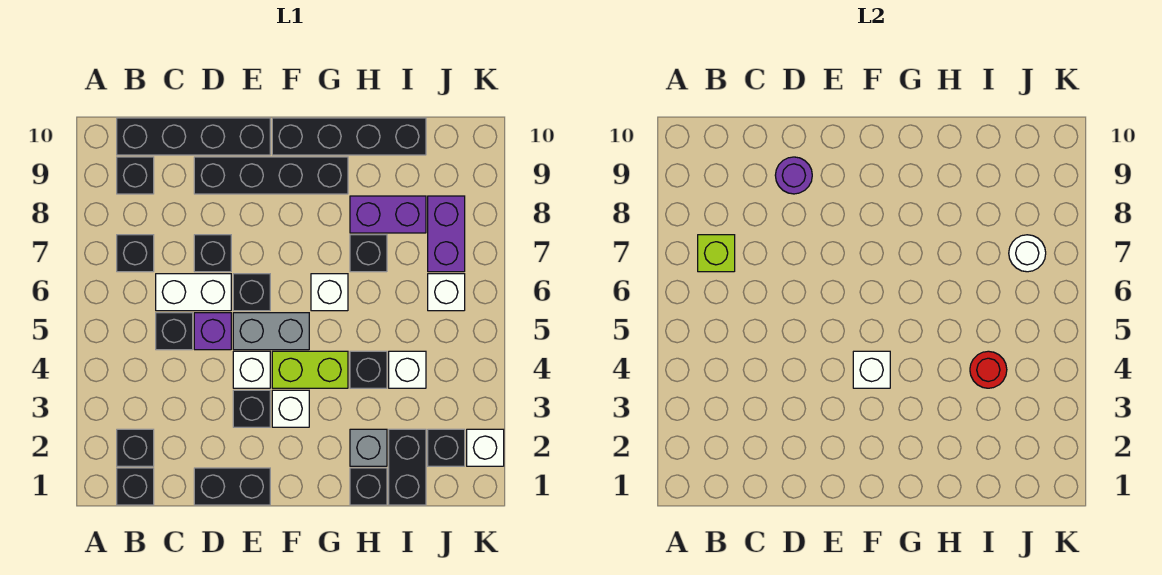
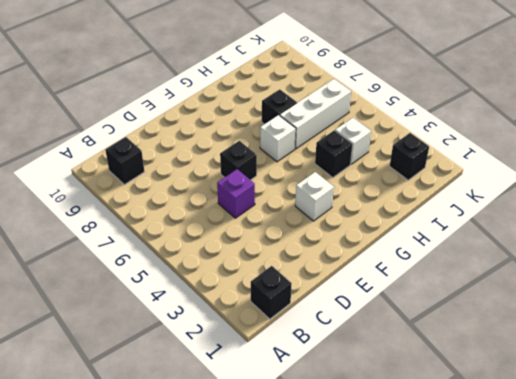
white 1x3 brick [280,79,351,149] -> white 1x1 brick [428,274,465,311]
none -> black 1x1 brick [117,429,154,466]
none -> black 1x1 brick [117,235,154,272]
none -> black 1x4 brick [117,118,270,155]
none -> black 1x1 brick [156,313,193,350]

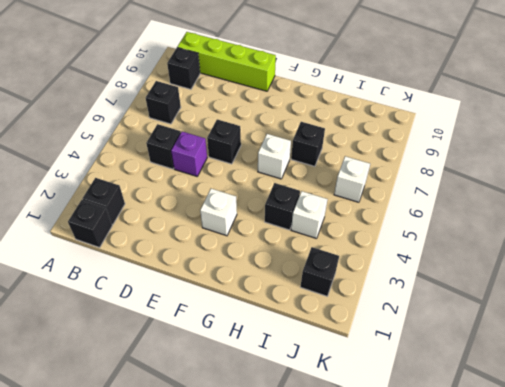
lime 1x4 brick [177,32,276,91] -> black 1x4 brick [117,118,270,155]
none -> white 1x2 brick [156,274,231,311]
none -> black 1x2 brick [194,468,270,505]
none -> black 1x1 brick [194,235,231,272]
none -> black 1x4 brick [194,157,348,194]

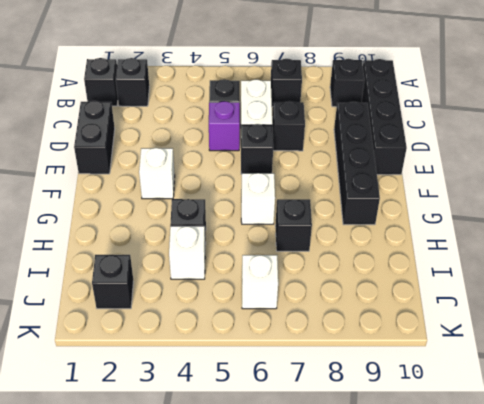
none -> black 1x1 brick [233,390,270,427]
none -> white 1x1 brick [233,351,270,388]
none -> grey 1x2 brick [233,313,309,350]
none -> lime 1x2 brick [272,351,348,388]

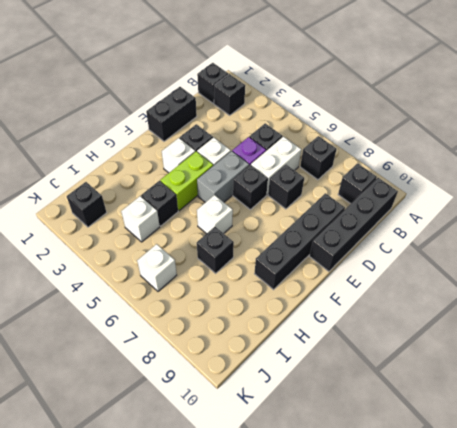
none -> black 1x4 brick [272,118,426,155]
none -> black 1x1 brick [350,468,387,505]
none -> grey 1x1 brick [350,429,387,466]
none -> purple 1x2 brick [350,196,426,233]

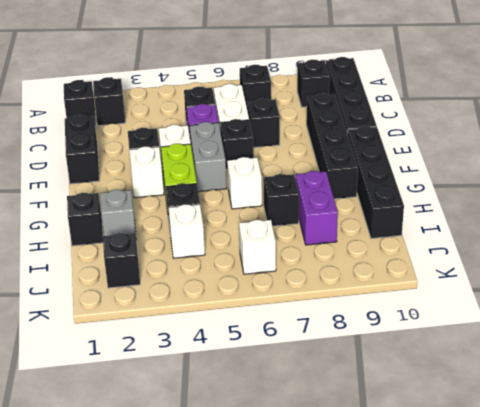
none -> black 1x2 brick [389,429,426,505]
none -> purple 1x2 brick [428,196,465,272]
none -> white 1x1 brick [467,429,504,466]
none -> lime 1x1 brick [698,235,735,272]

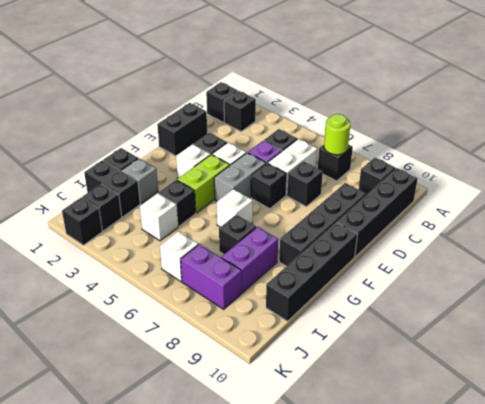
lime 1x1 round brick [324,114,350,155] -> lime 1x1 brick [698,235,735,272]
black 1x1 brick [62,197,102,245] -> white 1x1 brick [467,429,504,466]
none -> purple 1x1 round brick [775,157,812,194]
none -> white 1x1 brick [853,351,890,388]
none -> red 1x1 round brick [970,351,1007,388]
none -> white 1x1 round brick [1009,235,1046,272]

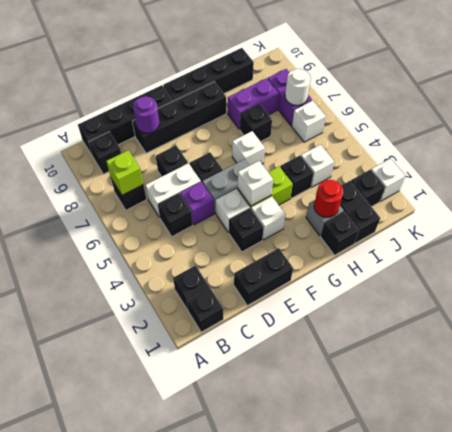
red 1x1 round brick [314,180,343,217] -> red 1x1 round brick moved to [970,351,1007,388]

